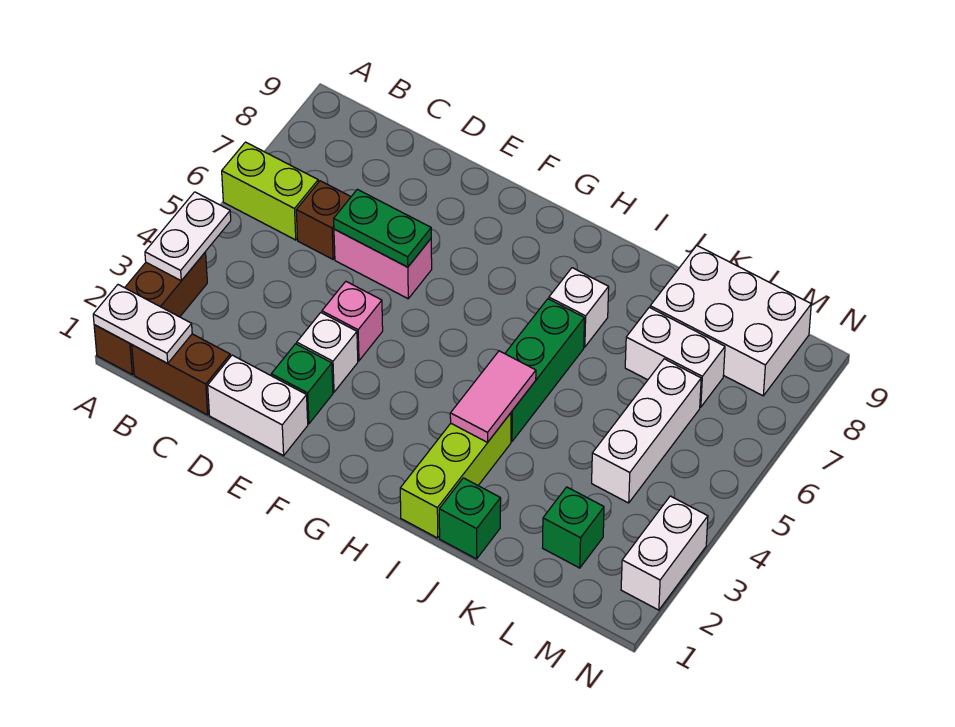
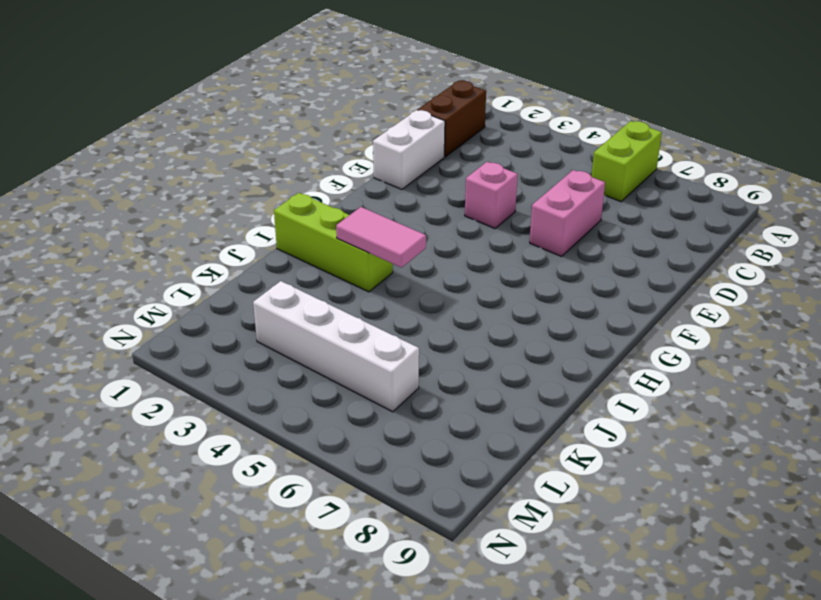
white 1x4 brick [253,281,419,412] -> white 1x3 brick [592,359,701,503]
none -> brown 1x3 brick [94,252,207,374]
none -> brown 1x1 brick [296,181,351,259]
none -> green 1x1 brick [271,344,333,424]

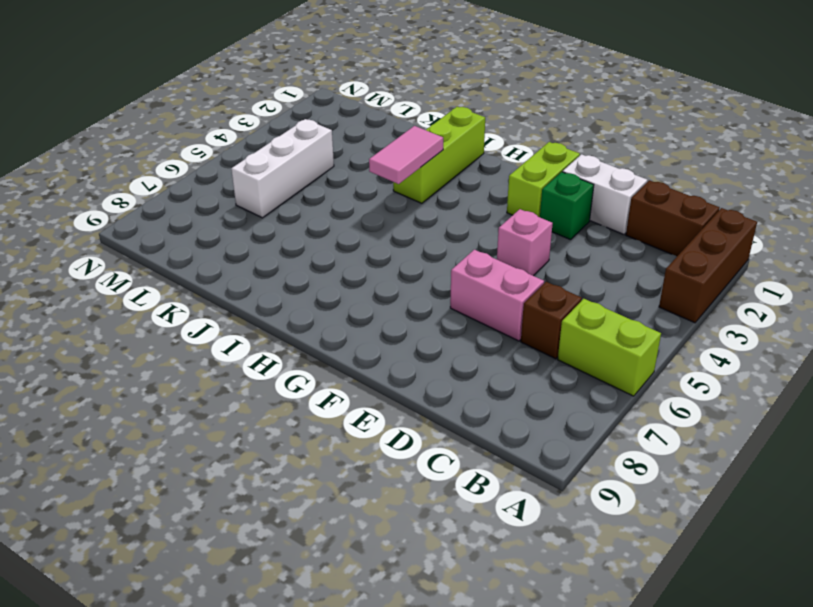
lime 1x2 brick [507,142,580,217] -> none
none -> white 1x1 brick [297,313,358,392]
none -> green 1x3 brick [505,299,584,441]
none -> white 1x1 brick [549,268,609,347]

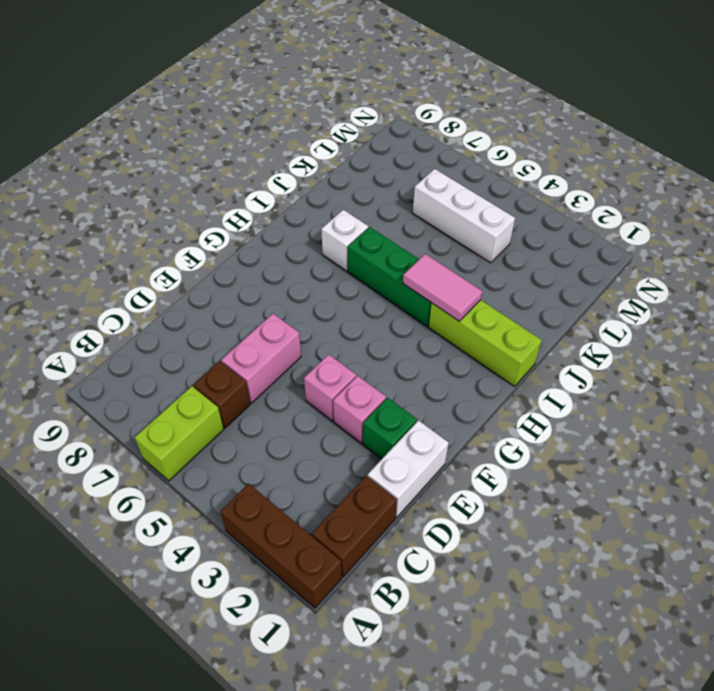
pink 1x1 brick [333,376,386,443] -> white 1x1 brick [297,313,358,392]
none -> green 1x1 brick [439,478,501,559]
none -> white 1x2 brick [625,307,725,407]
none -> white 2x3 brick [650,246,811,396]

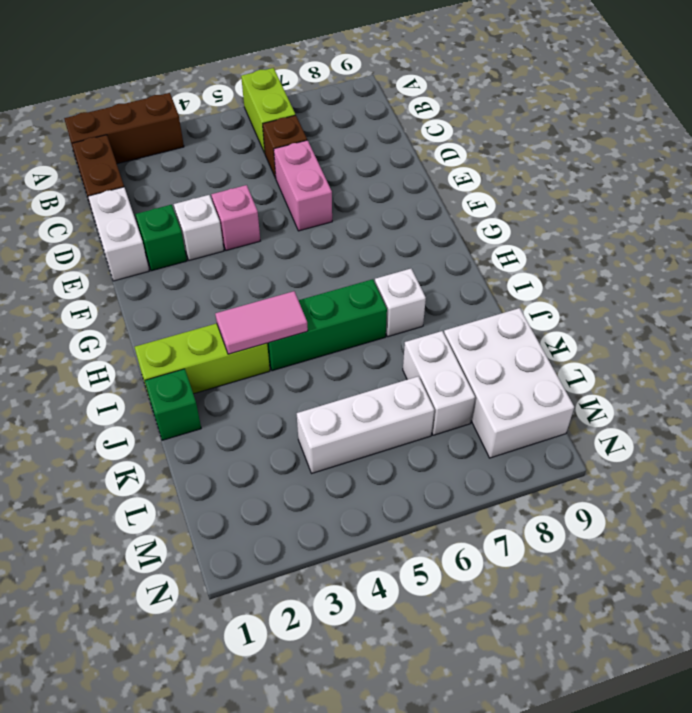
none -> green 1x1 brick [543,487,604,568]
none -> white 1x2 brick [621,496,708,610]
none -> white 1x2 plate [93,285,192,363]

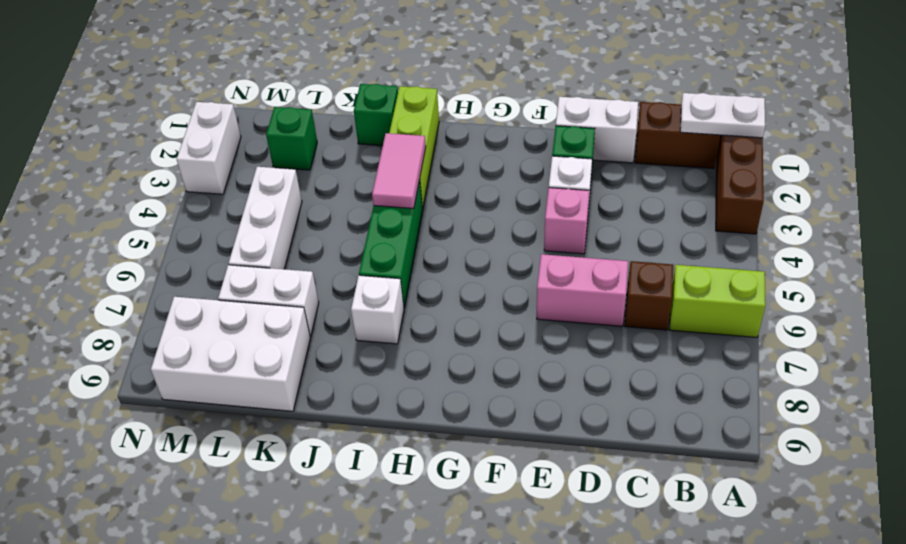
none -> white 1x2 plate [145,192,231,281]
none -> green 1x2 plate [334,189,431,267]

